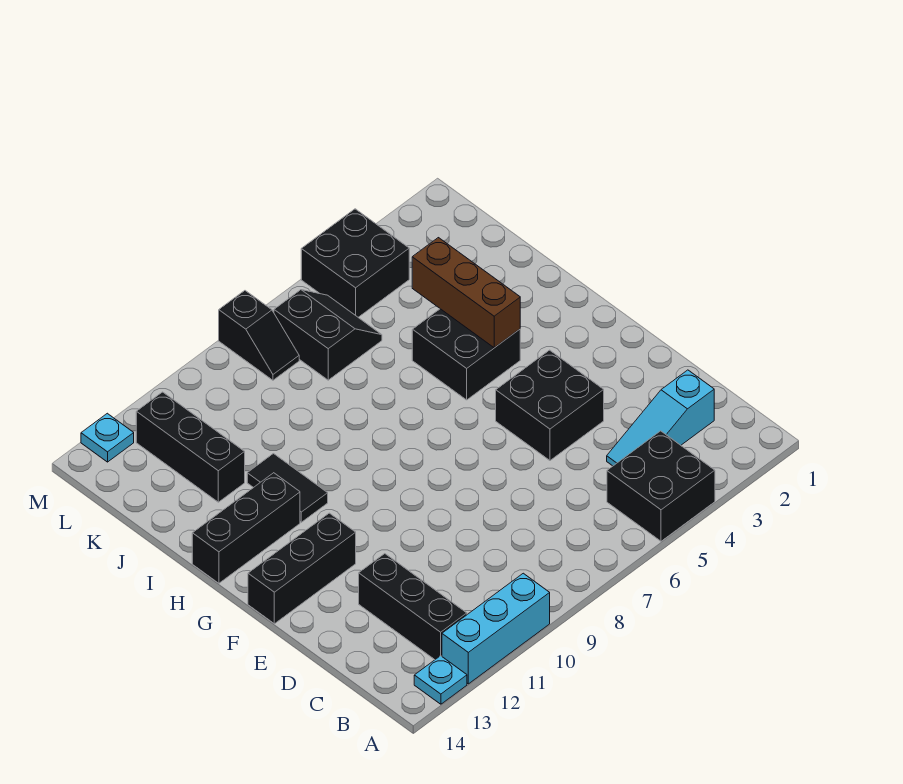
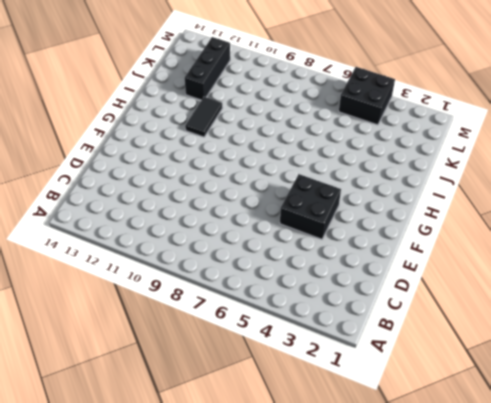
none -> black 2x2 brick [607,431,715,541]
none -> cyan 1x3 brick [442,573,550,684]
none -> cyan 1x1 plate [414,656,467,704]

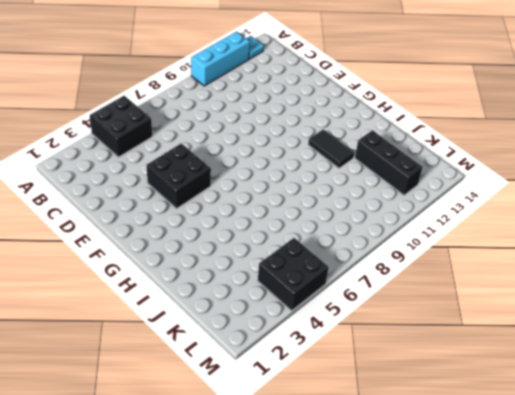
none -> black 1x3 brick [359,554,467,660]
none -> cyan 1x3 slope [607,370,714,466]
none -> black 1x3 brick [248,513,356,624]

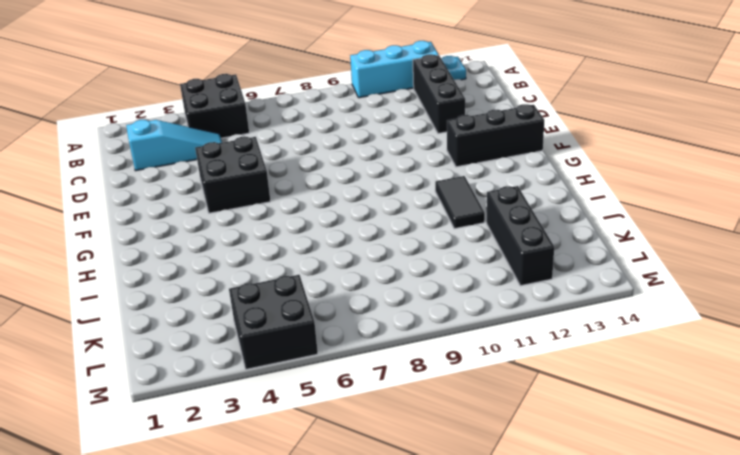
none -> black 2x2 brick [412,309,520,400]
none -> black 1x3 brick [192,473,300,583]
none -> black 2x2 slope [274,290,382,380]

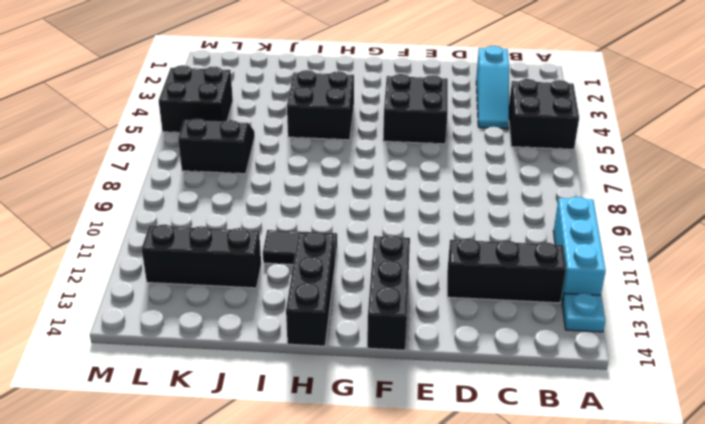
none -> black 1x2 slope [219,291,299,380]
none -> cyan 1x1 plate [81,413,134,462]
none -> brown 1x3 brick [412,238,520,348]

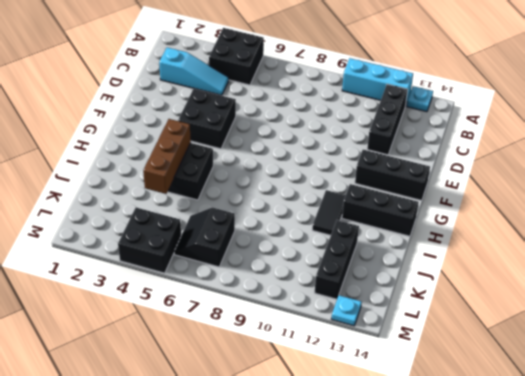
none -> black 1x2 slope [219,291,299,380]

